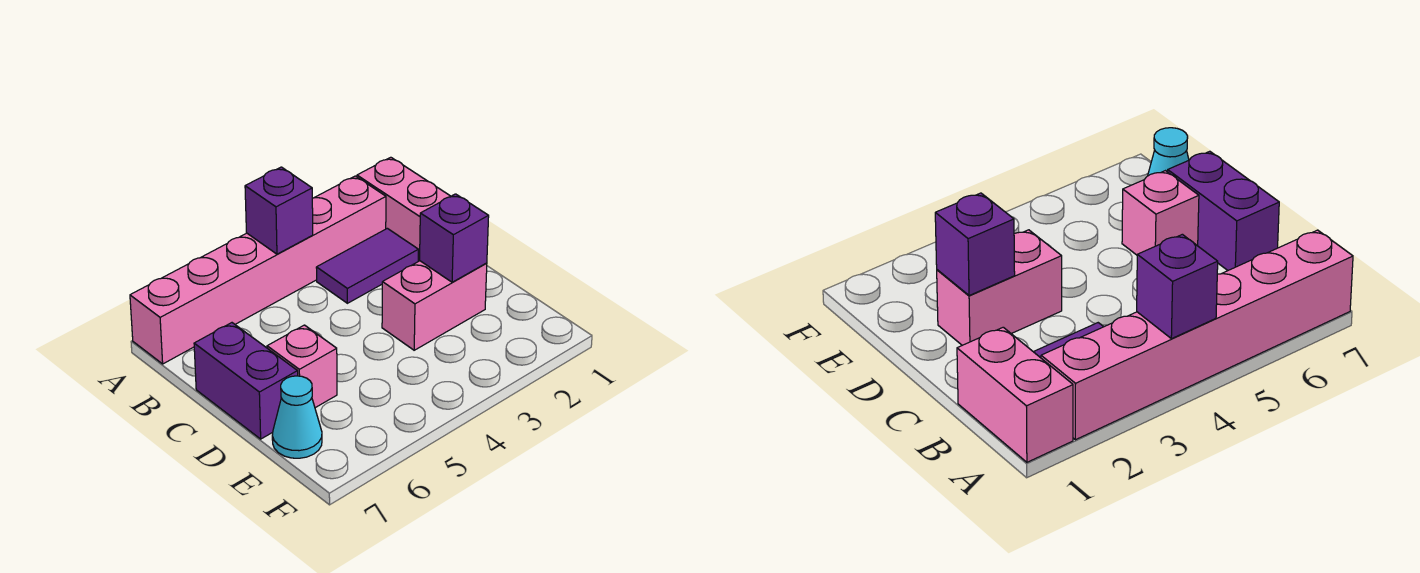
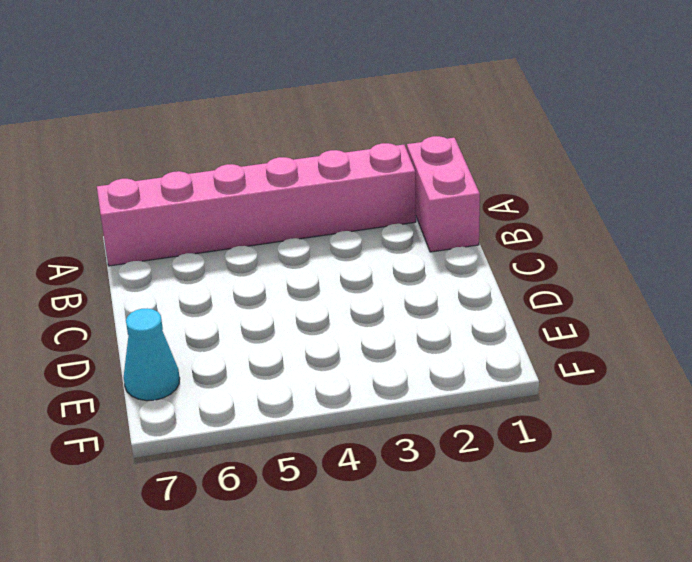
none -> purple 1x2 tile [316,228,418,303]
none -> purple 1x2 brick [194,323,298,439]

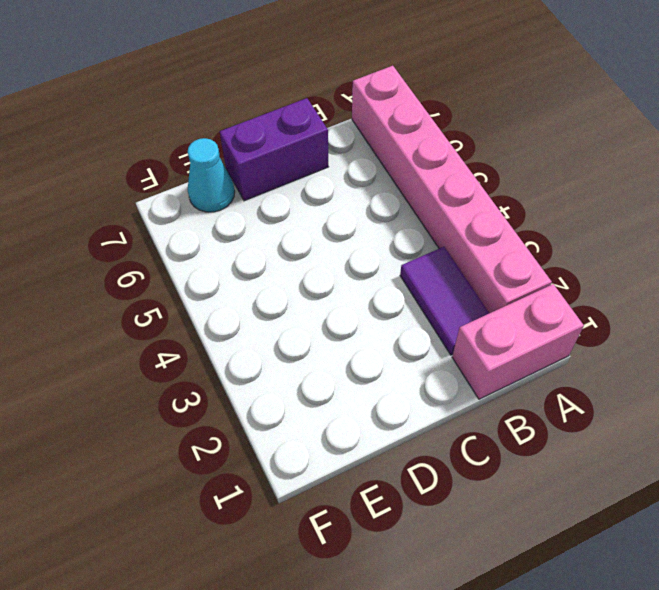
none -> pink 1x2 brick [382,261,487,350]
none -> pink 1x1 brick [267,325,337,408]

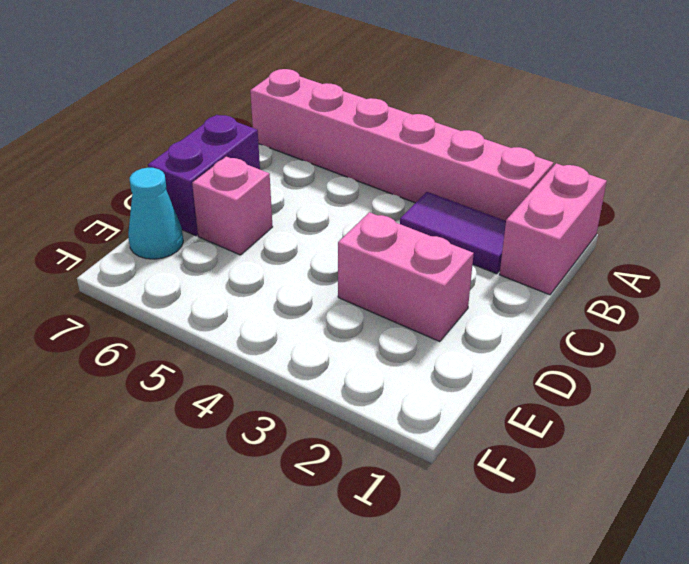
none -> purple 1x1 brick [245,167,313,254]
none -> purple 1x1 brick [420,194,489,282]

